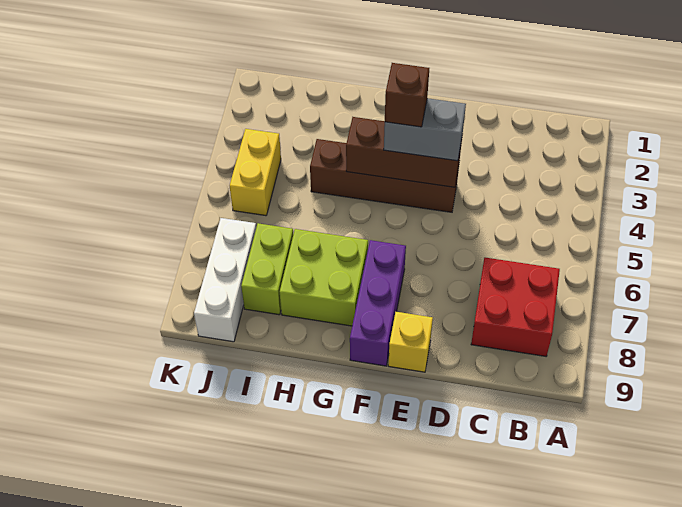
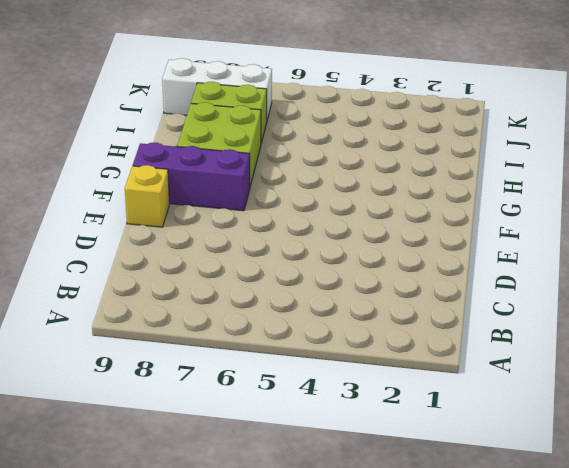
none -> red 2x2 brick [471,258,560,356]
none -> brown 1x4 brick [310,139,459,212]

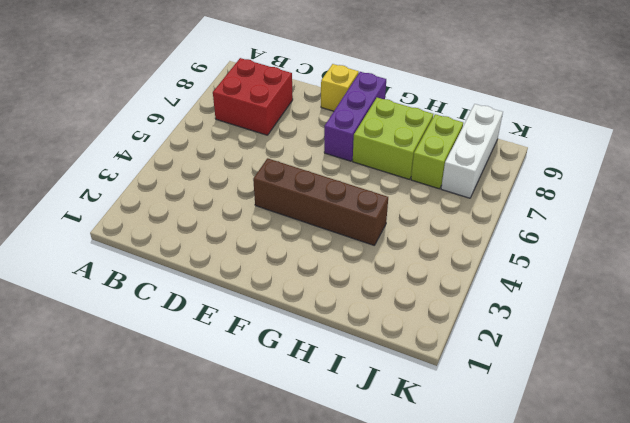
none -> yellow 1x2 brick [230,129,281,216]
none -> brown 1x3 brick [346,117,463,187]

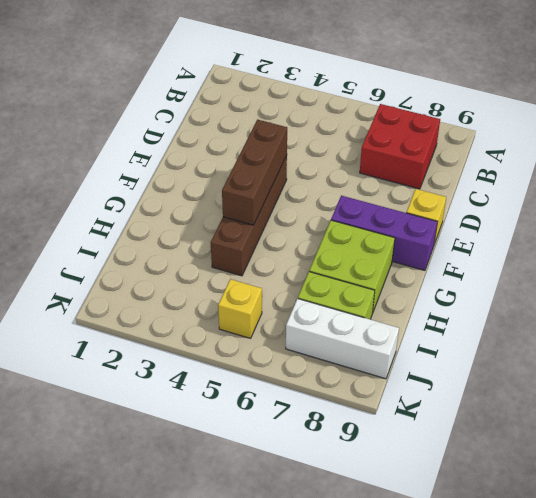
yellow 1x1 brick [218,279,262,338] -> yellow 1x2 brick [230,129,281,216]
none -> grey 1x2 brick [384,98,466,161]
none -> brown 1x1 brick [385,63,429,127]

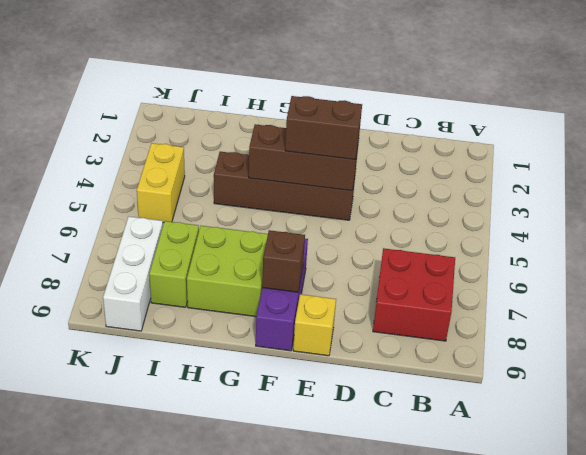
brown 1x2 brick [285,96,362,160] -> grey 1x2 brick [384,98,466,161]
brown 1x1 brick [262,230,305,292] -> brown 1x1 brick moved to [385,63,429,127]

